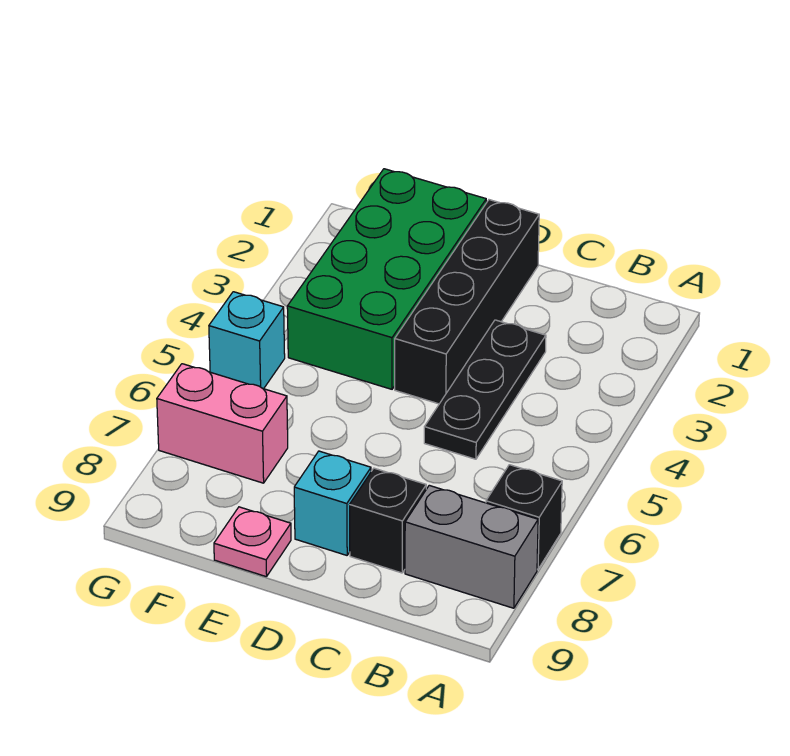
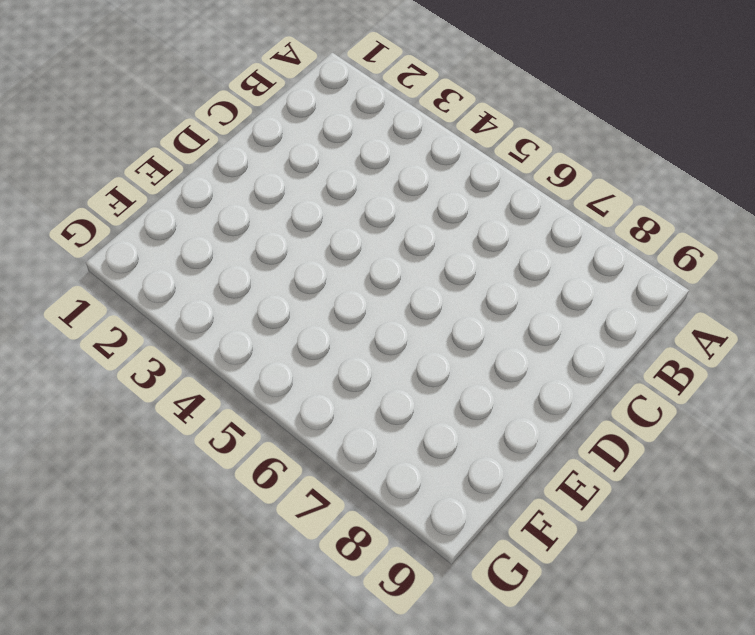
none -> black 1x1 brick [486,465,562,569]
none -> grey 1x2 brick [405,485,538,608]

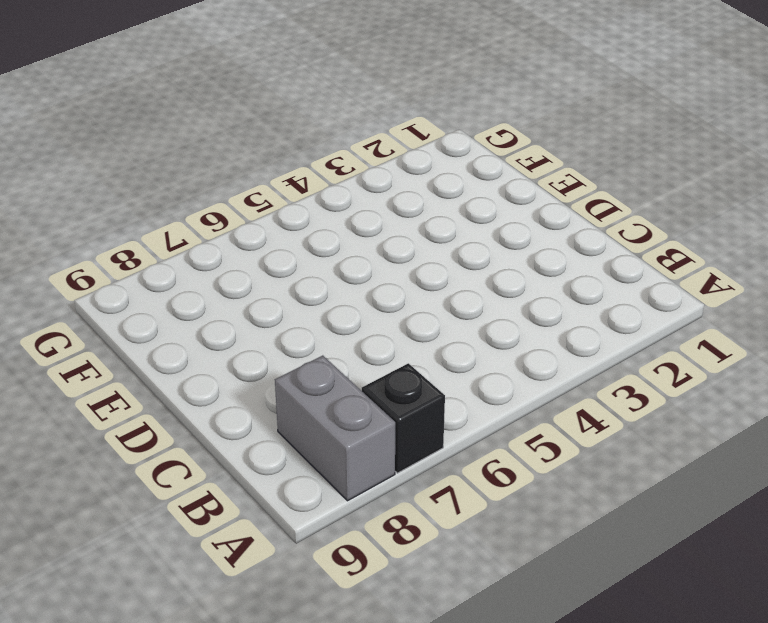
none -> black 1x3 plate [424,320,546,459]
none -> black 1x1 brick [350,468,426,573]

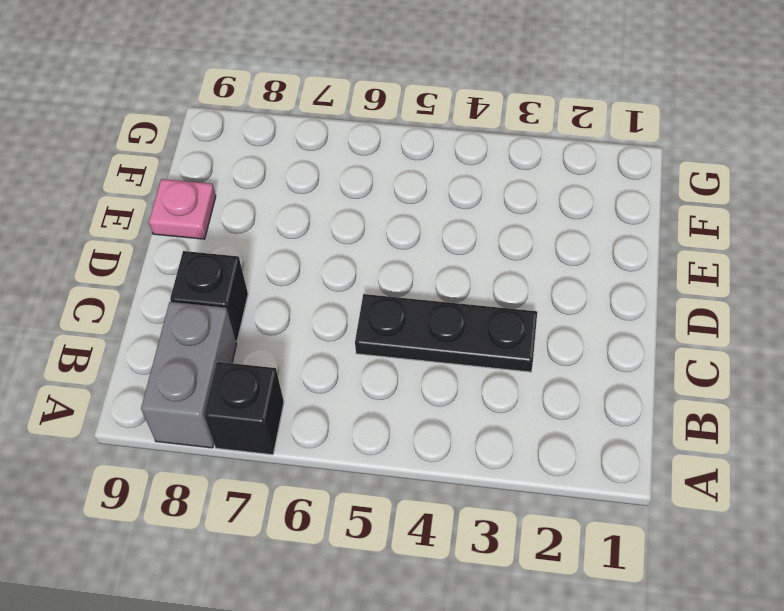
none -> black 1x4 brick [395,200,539,404]
none -> cyan 1x1 brick [294,451,371,555]

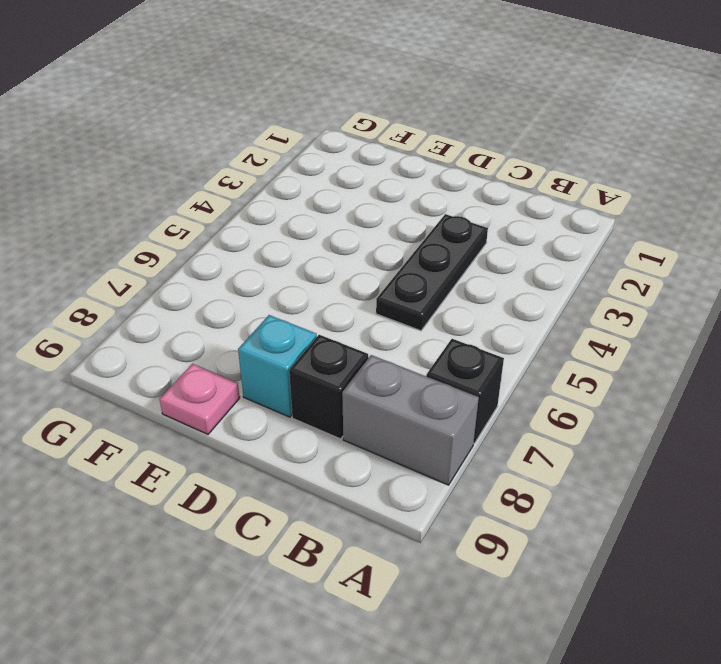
none -> black 1x4 brick [395,200,539,404]
none -> green 2x4 brick [287,169,486,389]

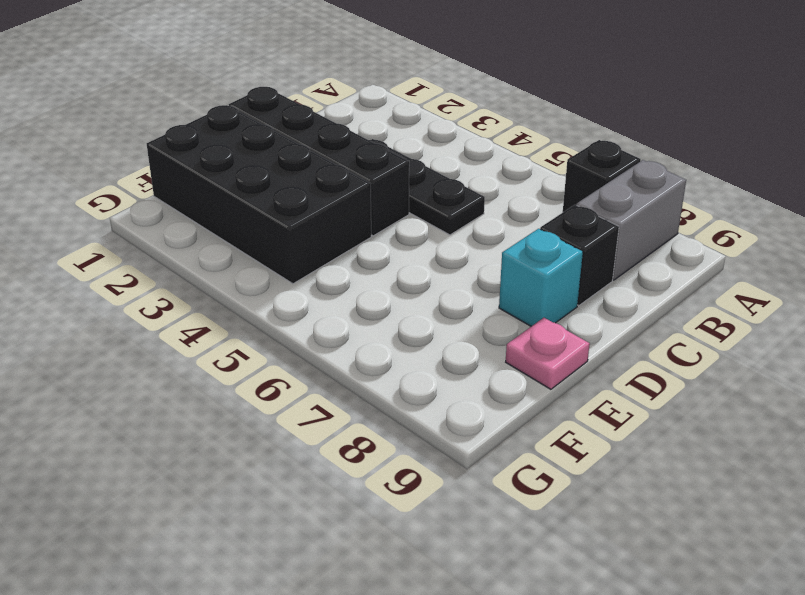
black 2x4 brick [147,105,371,284] -> green 2x4 brick [287,169,486,389]
none -> pink 1x2 brick [157,364,288,483]
none -> cyan 1x1 brick [209,292,285,389]

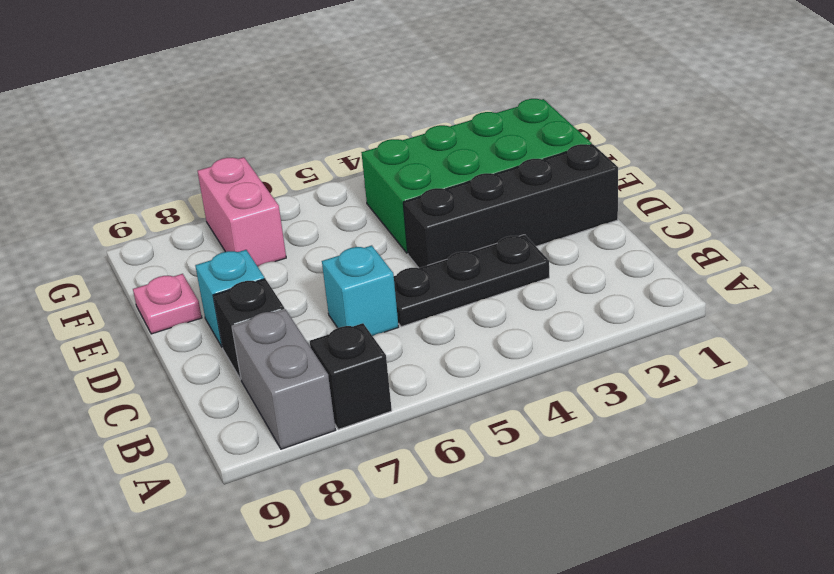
cyan 1x1 brick [322,245,399,336] -> cyan 1x1 brick moved to [209,292,285,389]

